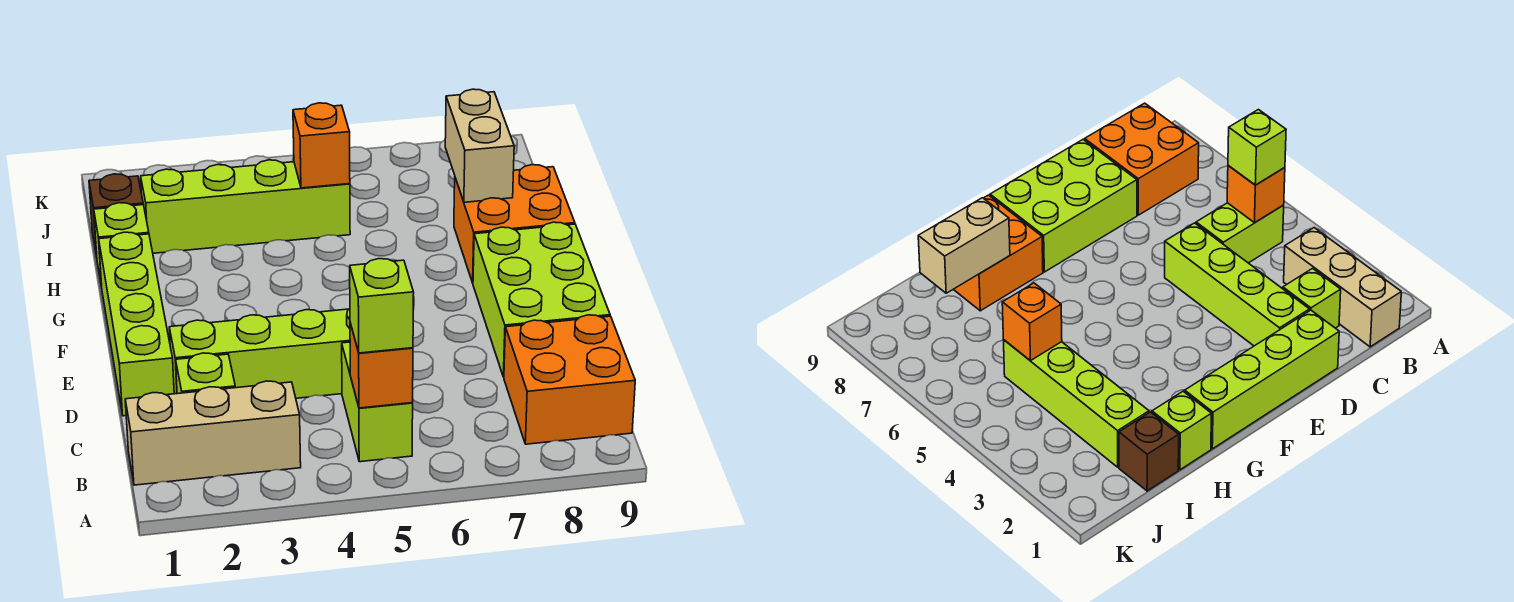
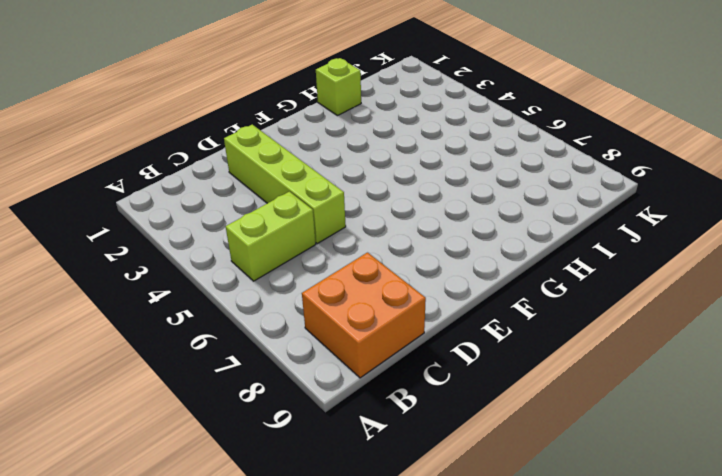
none -> tan 1x3 brick [125,381,301,485]
none -> lime 1x1 brick [176,353,235,394]
none -> lime 1x4 brick [99,232,174,416]

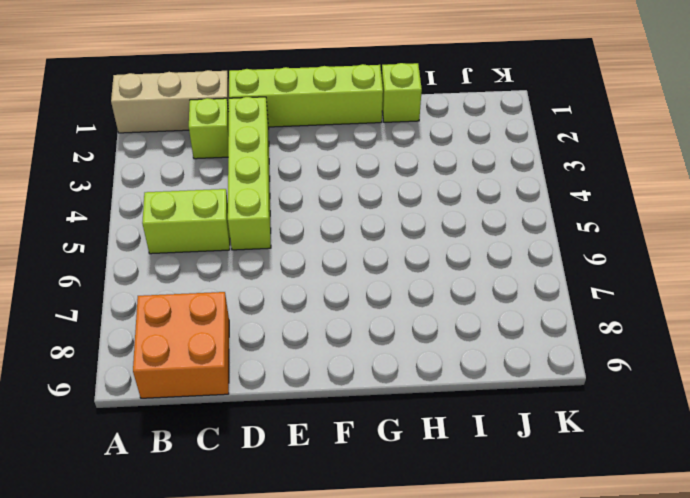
tan 1x3 brick [111,70,229,133] -> tan 1x3 brick turned to [125,381,301,485]
none -> lime 2x3 brick [473,222,610,377]
none -> orange 2x2 brick [454,165,575,283]
none -> brown 1x1 brick [89,174,143,257]

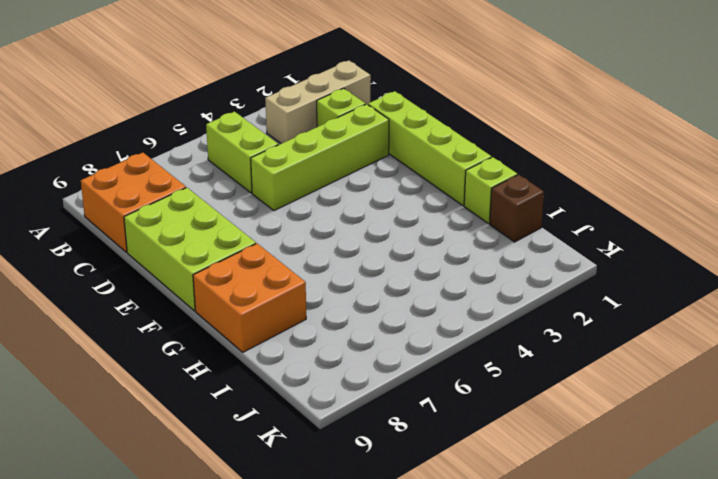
none -> lime 1x4 brick [141,160,350,253]
none -> orange 1x1 brick [350,323,413,408]
none -> tan 1x2 brick [445,89,514,202]

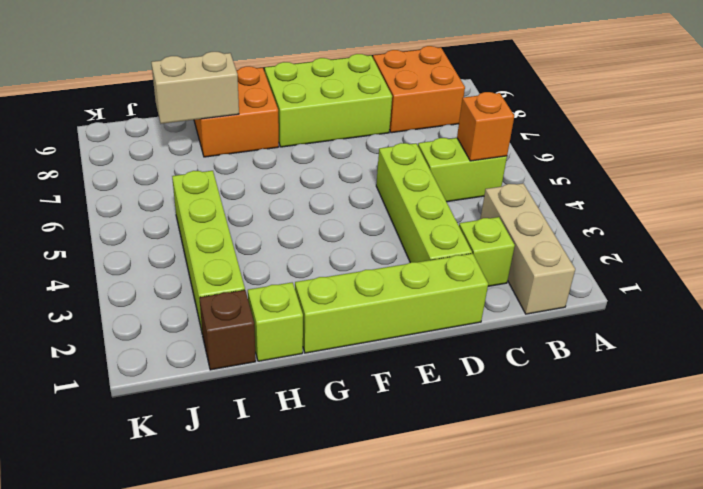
none -> orange 1x1 brick [293,103,350,188]
none -> lime 1x1 brick [350,259,414,353]

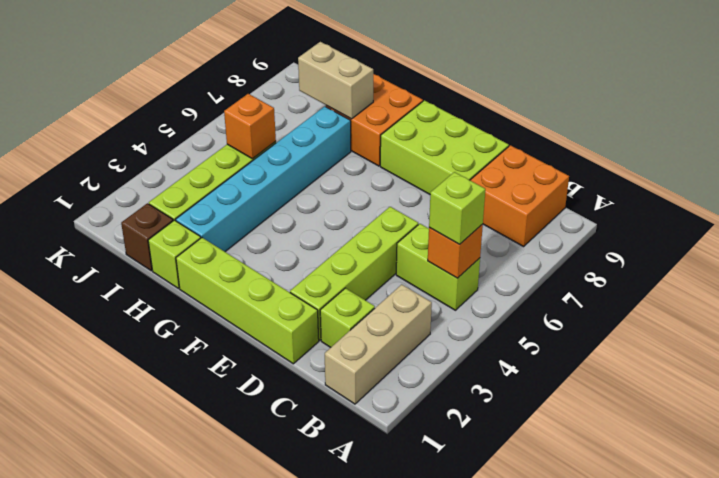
cyan 1x6 brick [176,106,351,252] -> none

